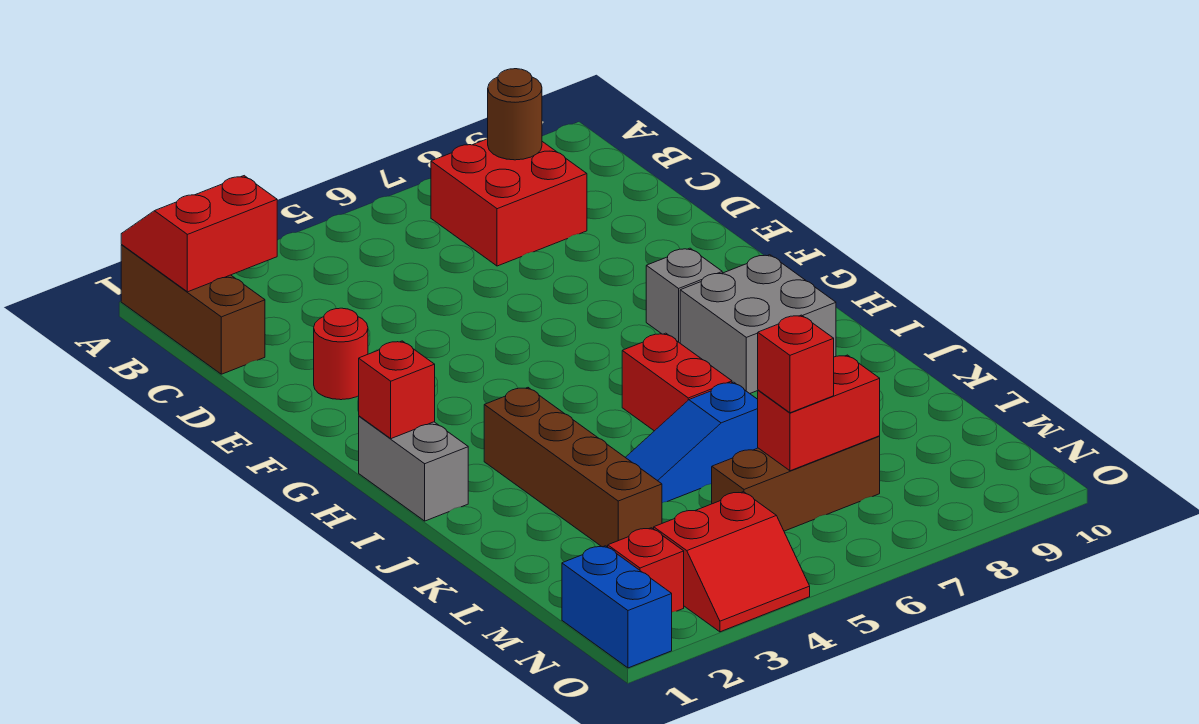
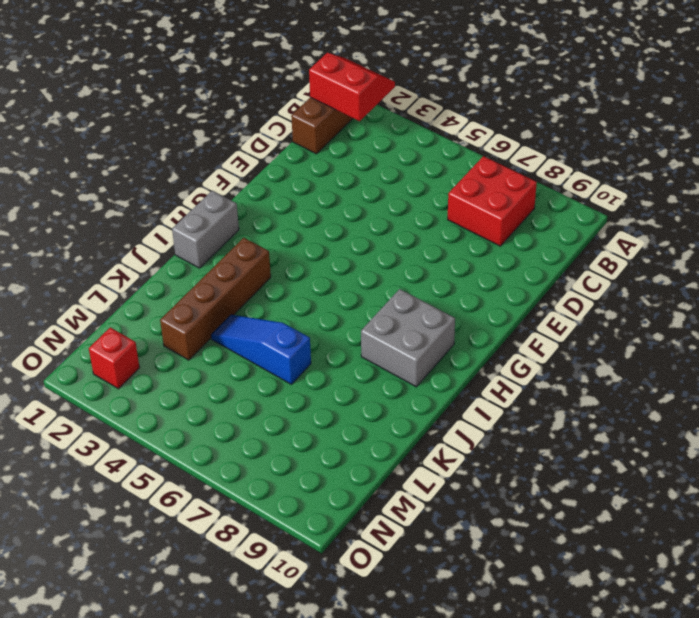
none -> red 1x1 round brick [314,308,368,400]
none -> grey 1x1 brick [646,248,722,343]
none -> red 1x2 brick [622,333,732,431]

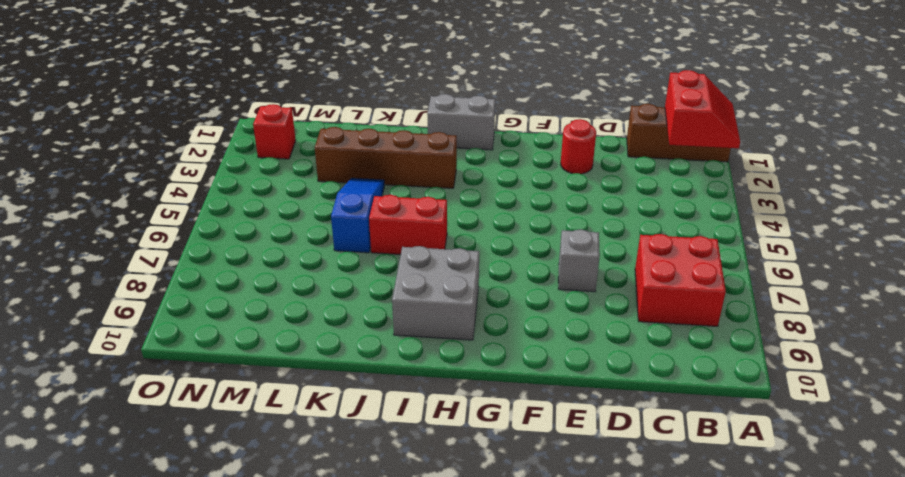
grey 1x1 brick [558,229,600,292] -> grey 1x1 brick moved to [646,248,722,343]
none -> brown 1x3 brick [712,436,880,531]
none -> blue 1x2 brick [562,546,672,668]
none -> red 2x2 slope [654,492,810,632]

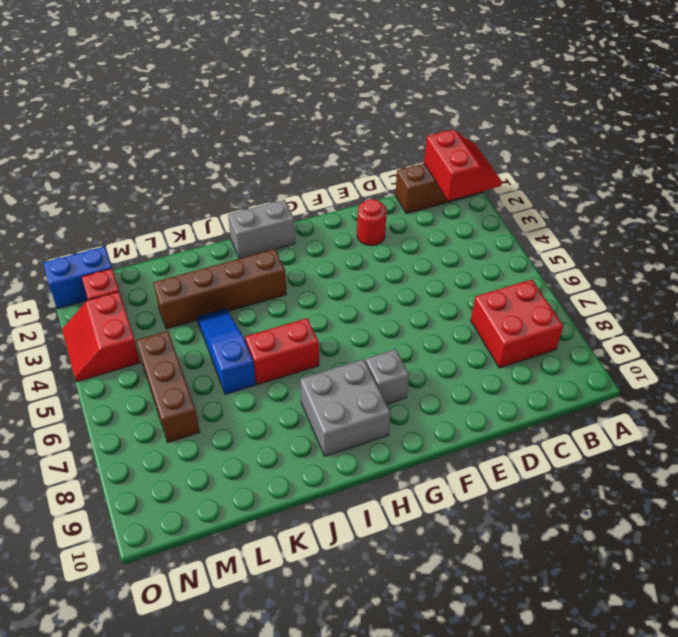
none -> brown 1x1 round brick [488,69,542,160]
none -> red 1x1 brick [359,341,435,439]
none -> red 1x2 brick [758,355,880,471]

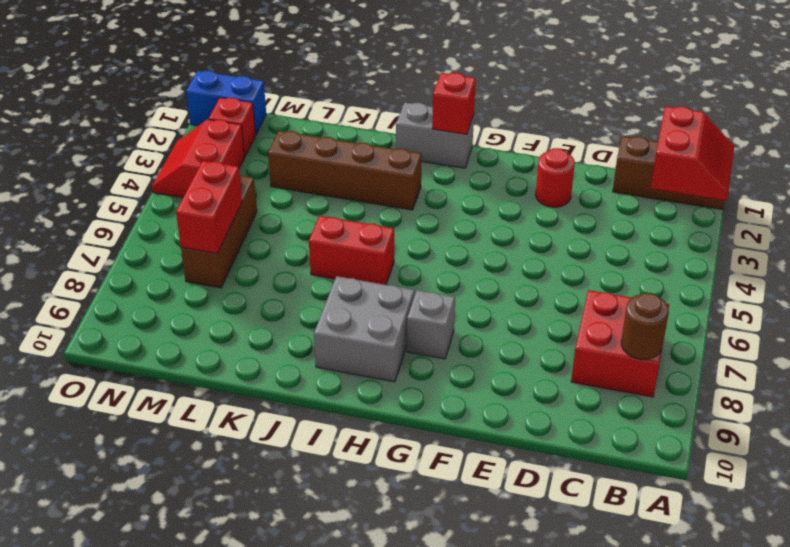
none -> blue 1x3 slope [625,382,758,503]
none -> red 1x1 brick [758,315,834,413]

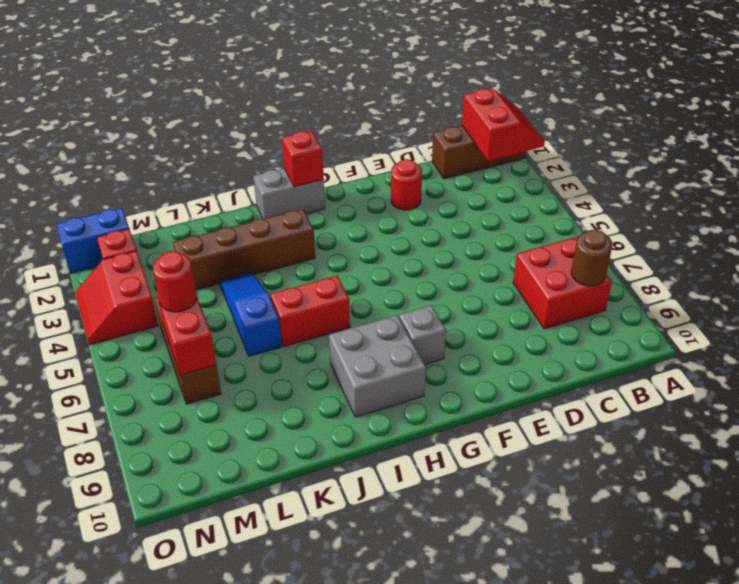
red 1x1 round brick [153,251,197,312] -> red 1x1 brick [758,315,834,413]

